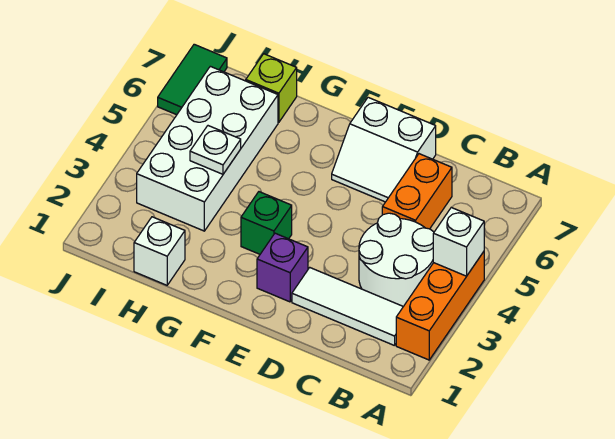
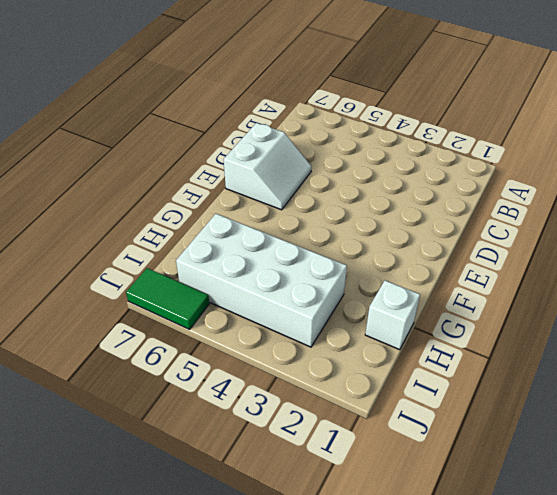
none -> orange 1x3 brick [396,252,484,360]
none -> white 1x3 tile [292,268,403,346]
none -> white 2x2 round brick [359,213,434,306]

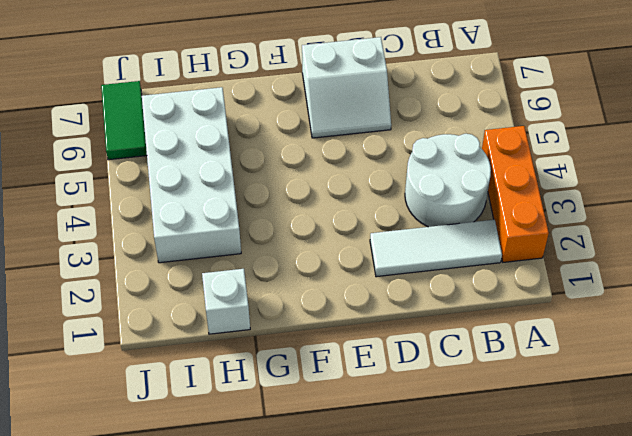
none -> orange 1x2 brick [382,154,452,229]
none -> purple 1x1 brick [257,233,308,302]
none -> green 1x1 brick [241,192,292,254]

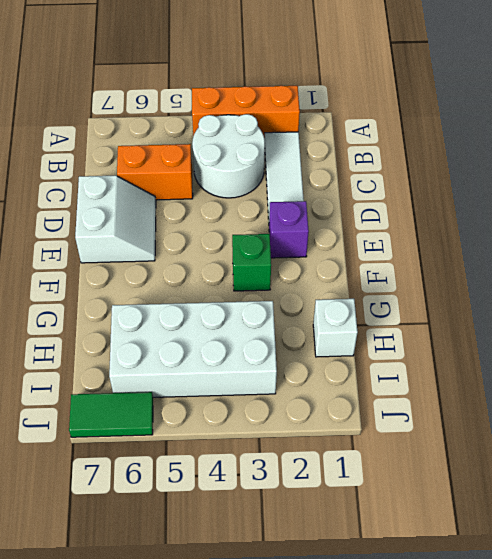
none -> lime 1x1 brick [246,54,297,122]
none -> white 1x1 brick [433,207,484,276]
none -> white 1x1 plate [190,126,241,174]

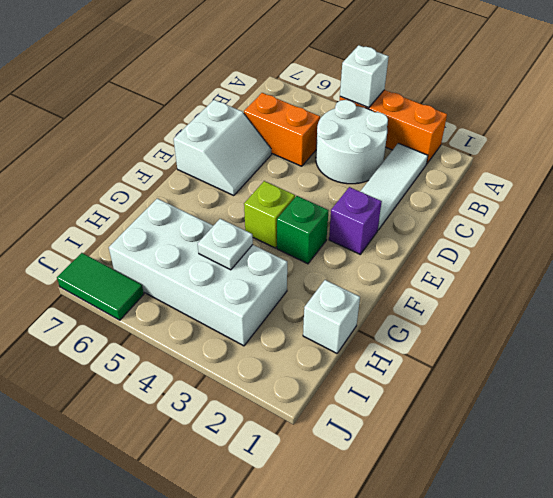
lime 1x1 brick [244,181,295,248] -> lime 1x1 brick moved to [246,54,297,122]

